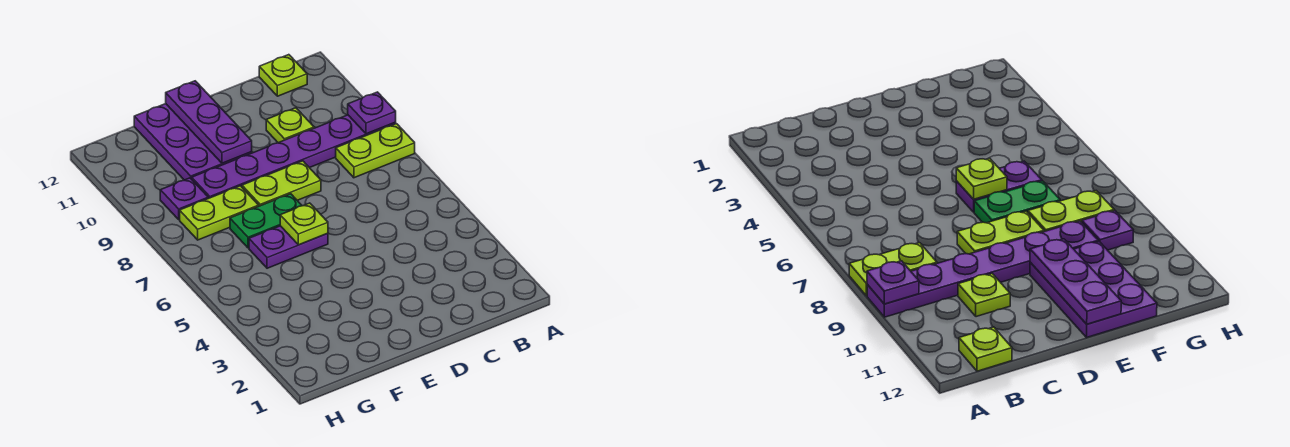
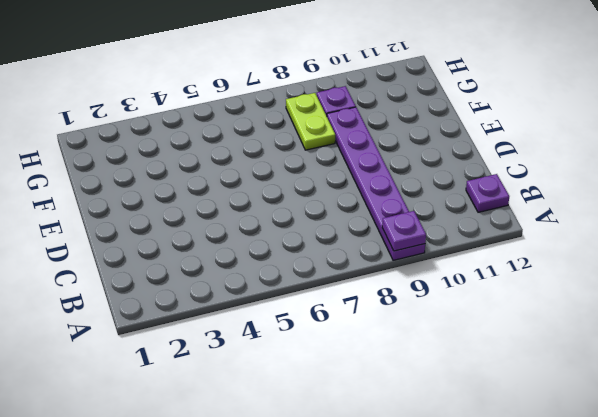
purple 1x1 plate [466,174,509,212] -> lime 1x1 plate [259,55,307,96]
none -> lime 1x2 plate [336,124,415,178]
none -> lime 1x1 plate [266,108,314,143]
none -> lime 1x2 plate [242,161,321,206]

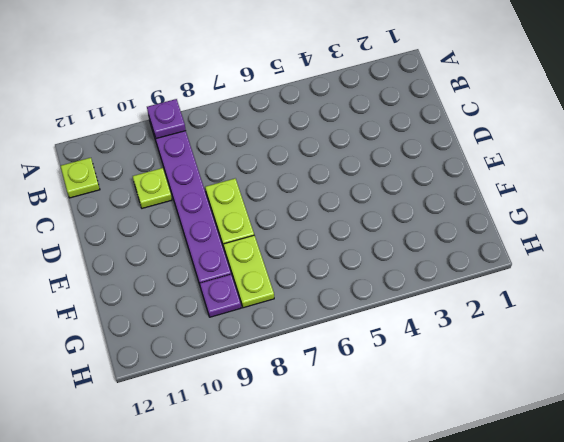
none -> lime 1x2 plate [336,124,415,178]
none -> purple 1x2 plate [249,226,328,268]
none -> green 1x2 plate [230,194,302,248]

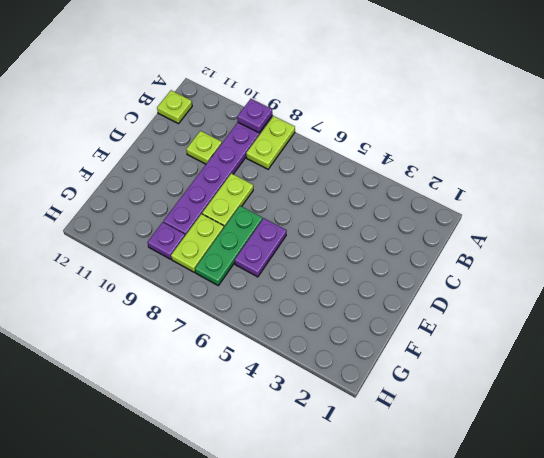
green 1x3 plate [195,206,262,285] -> green 1x2 plate [230,194,302,248]
none -> purple 2x3 plate [134,104,252,180]
none -> lime 1x1 plate [280,203,328,245]
none -> purple 1x3 plate [166,81,252,163]

